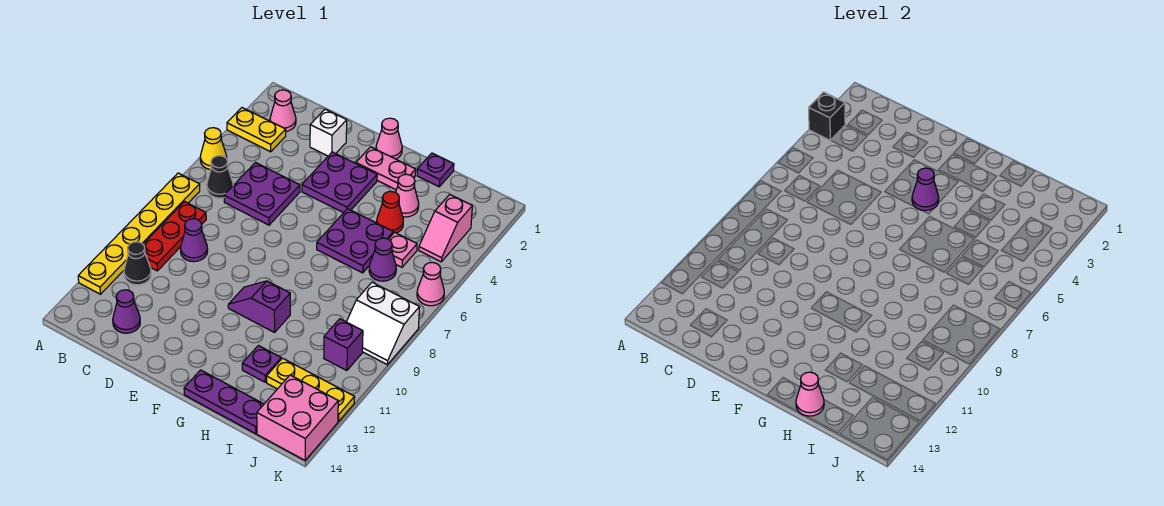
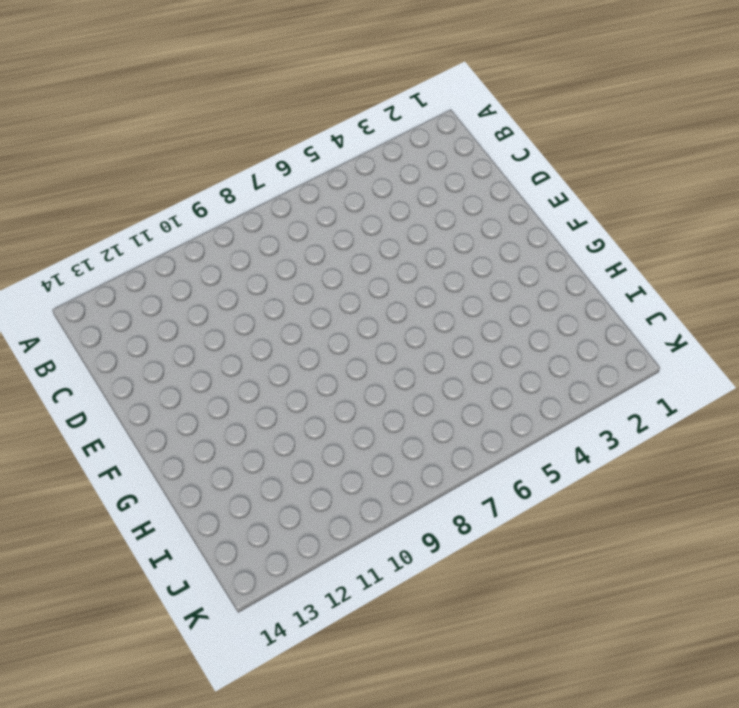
none -> yellow 1x2 plate [227,108,286,152]
none -> yellow 1x1 cone [200,128,227,170]
none -> yellow 1x6 plate [78,173,200,294]
none -> pink 1x1 cone [270,90,296,131]

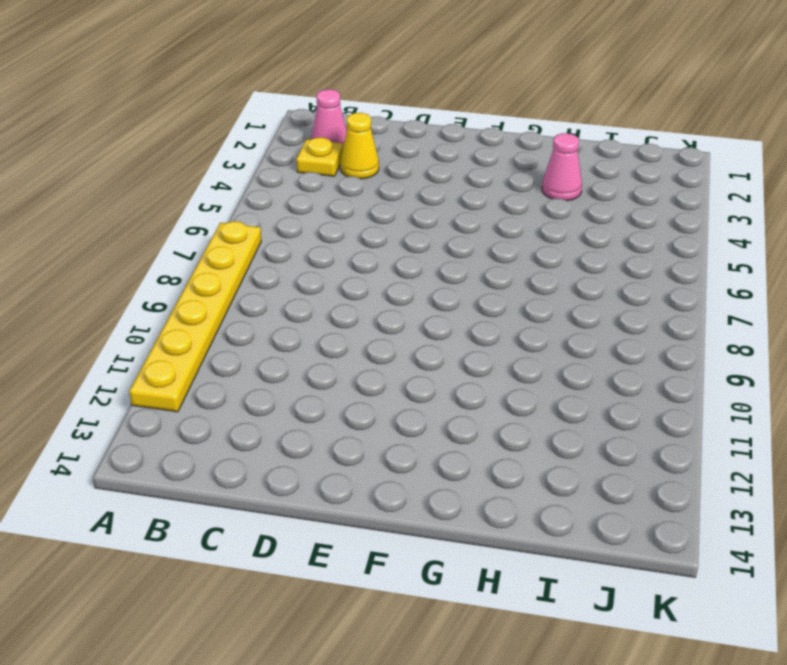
yellow 1x1 plate [296,137,343,176] -> yellow 1x2 plate [227,108,286,152]
yellow 1x1 cone [340,113,379,179] -> yellow 1x1 cone moved to [200,128,227,170]
none -> black 1x1 cone [207,156,233,198]
none -> red 1x3 plate [143,202,206,271]
none -> black 1x1 cone [124,242,151,285]
none -> purple 2x2 plate [224,163,300,225]

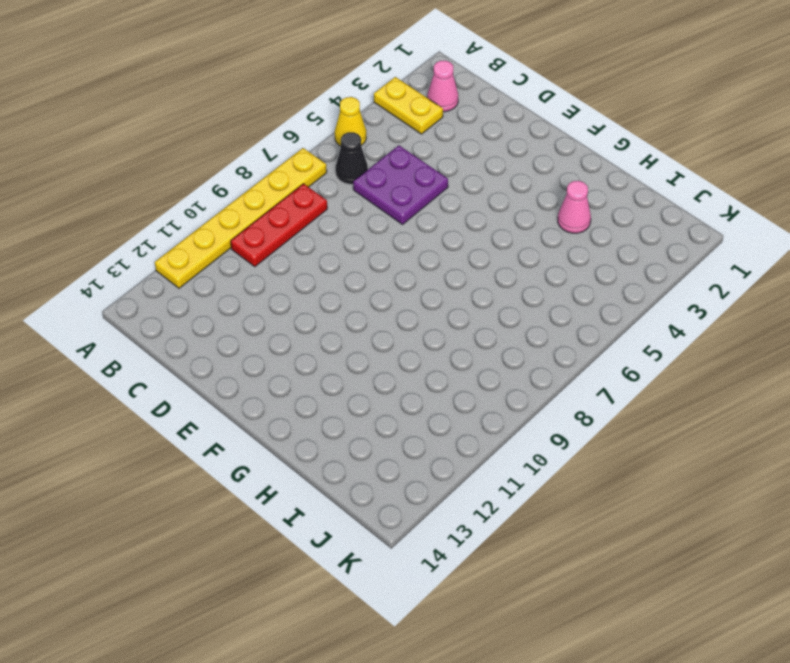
none -> black 1x1 cone [124,242,151,285]
none -> purple 1x1 cone [180,219,208,262]
none -> purple 1x1 cone [113,290,140,333]
none -> white 1x1 brick [310,109,347,156]

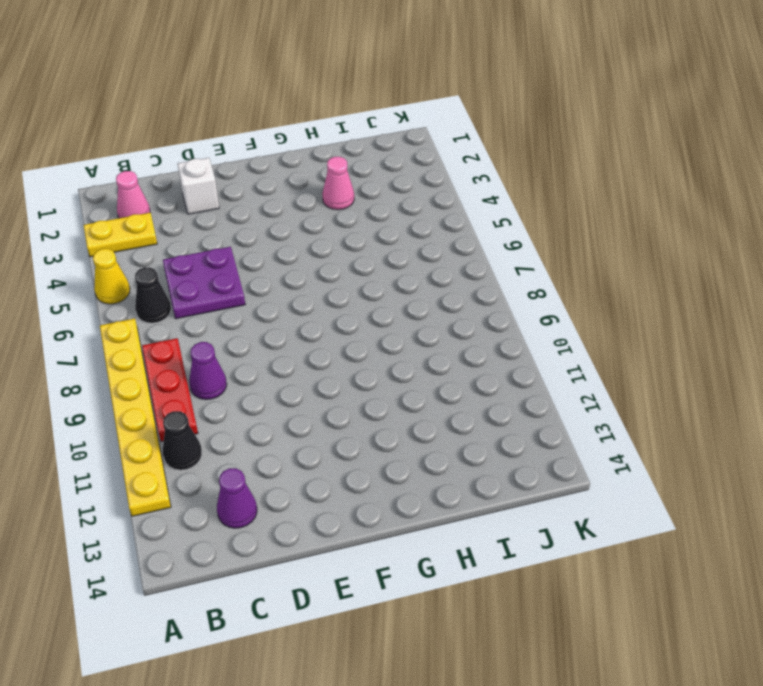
none -> purple 2x2 plate [302,152,377,213]
none -> pink 1x1 cone [376,118,402,159]
none -> pink 1x2 plate [356,147,416,190]
none -> purple 1x2 slope [228,281,290,332]

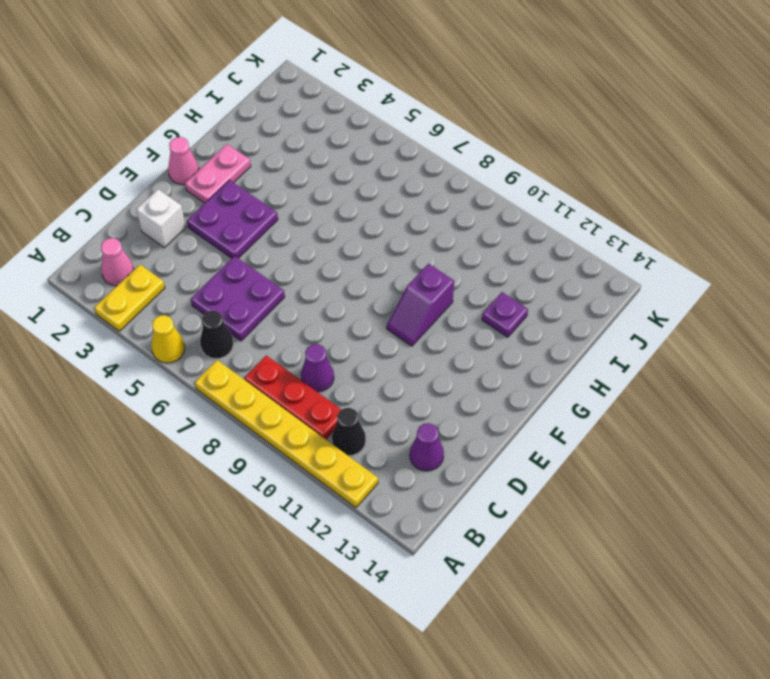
none -> purple 2x2 plate [317,209,393,273]
none -> purple 1x3 plate [184,370,264,434]
none -> purple 1x1 plate [417,153,454,187]
none -> pink 1x1 cone [396,174,419,217]

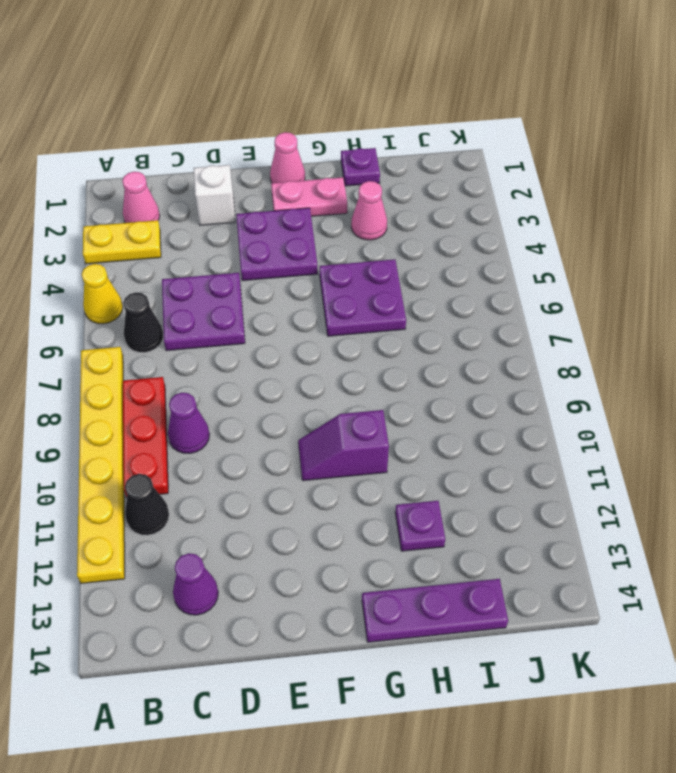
none -> red 1x1 cone [377,191,403,233]
none -> pink 1x1 plate [389,232,417,267]
none -> purple 1x1 cone [369,238,396,281]
none -> yellow 1x3 plate [266,358,354,421]

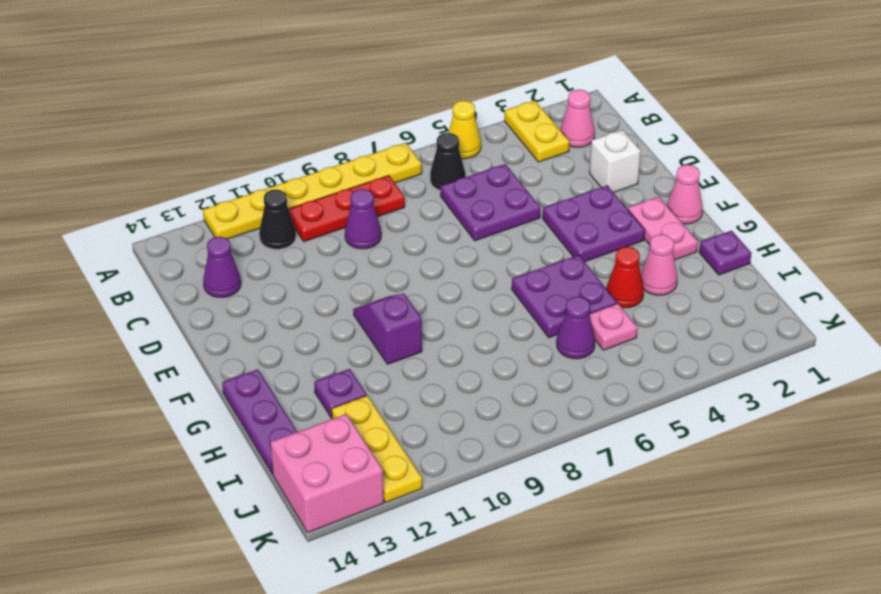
none -> pink 1x2 slope [419,195,472,262]
none -> white 2x2 slope [347,282,420,365]
none -> purple 1x1 brick [324,319,363,371]
none -> pink 1x1 cone [417,262,444,306]

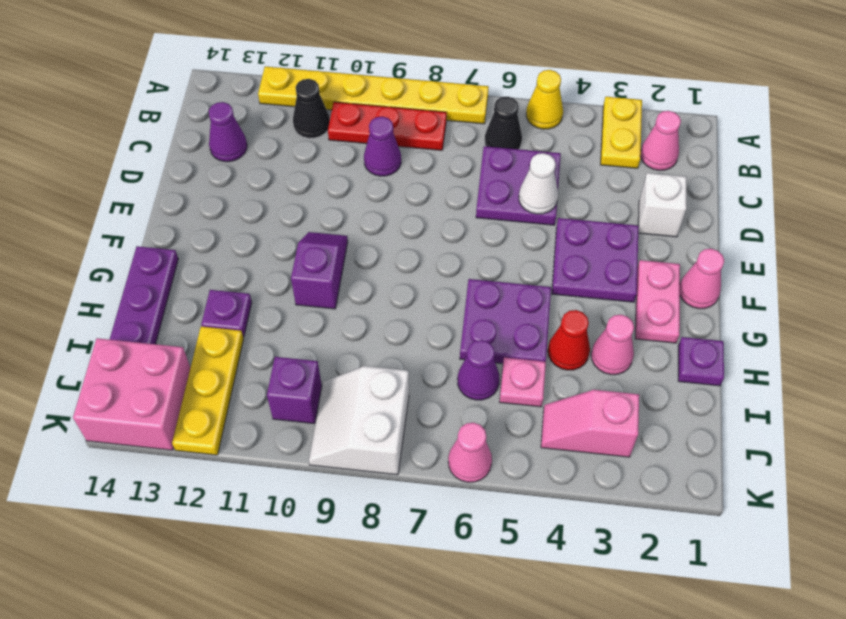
white 1x1 cone [519,153,558,214] -> none
none -> black 1x1 brick [809,92,845,140]
none -> purple 1x1 cone [912,168,939,210]
none -> pink 1x1 cone [796,372,824,416]

